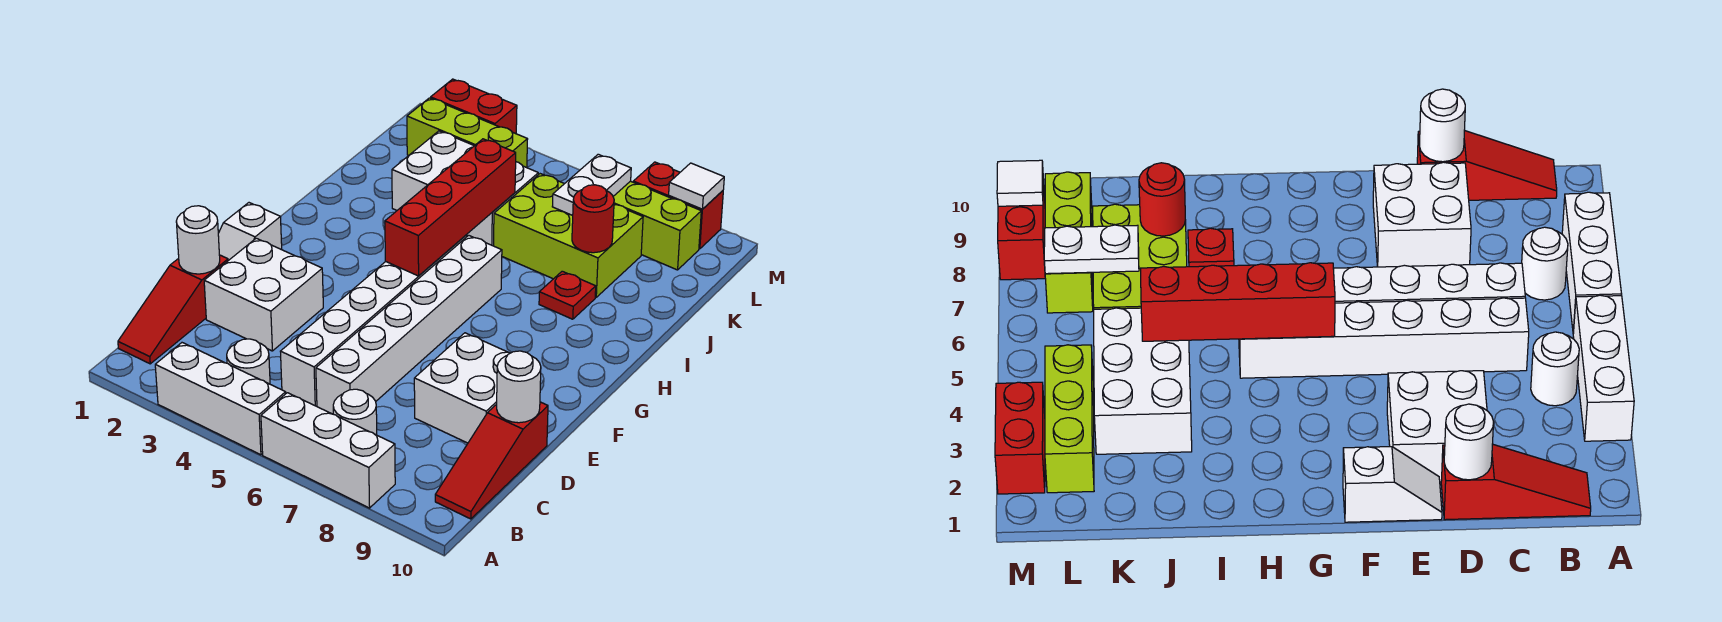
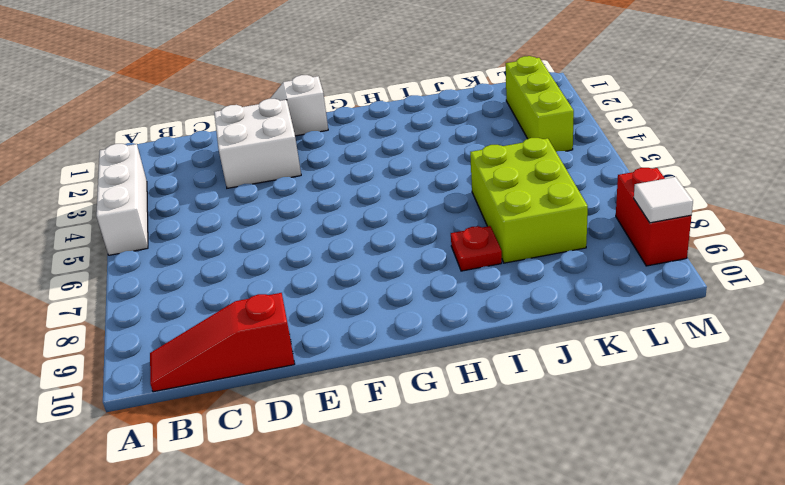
none -> white 1x3 brick [261,393,395,508]
none -> red 1x3 slope [118,255,228,364]
none -> white 1x1 round brick [227,339,270,384]

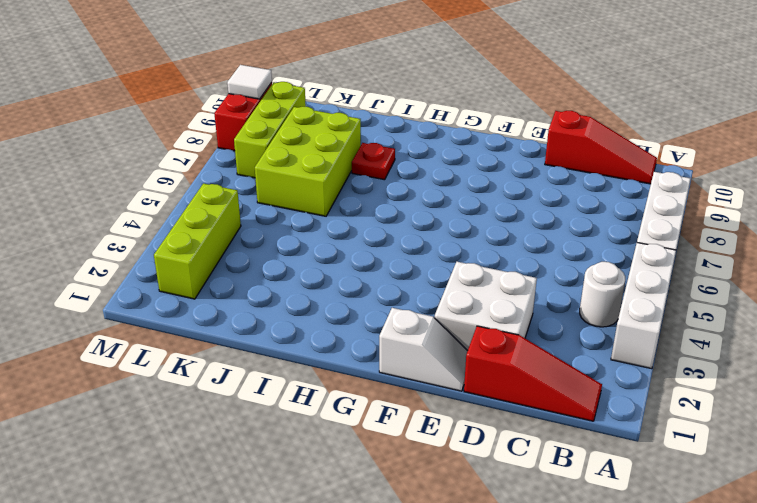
none -> white 1x1 round brick [333,389,377,435]
none -> white 1x6 brick [280,235,467,406]
none -> white 1x6 brick [316,235,502,414]

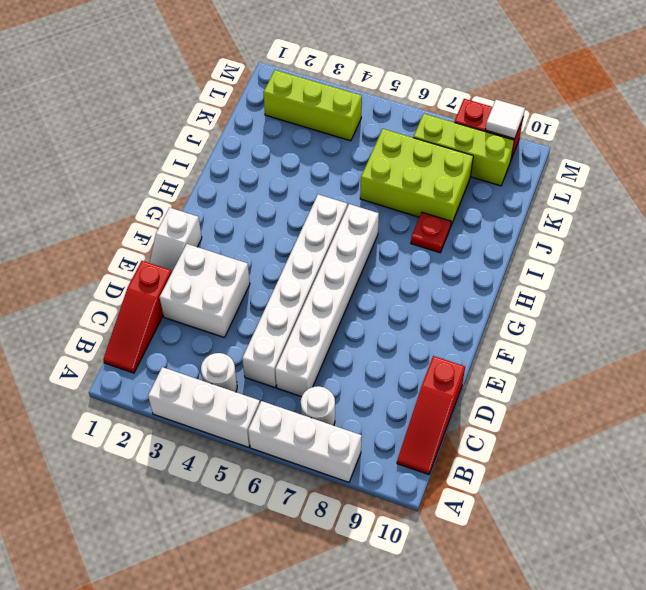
none -> white 2x2 brick [414,333,510,443]
none -> white 2x3 brick [392,131,538,246]
none -> red 1x2 brick [431,79,517,134]

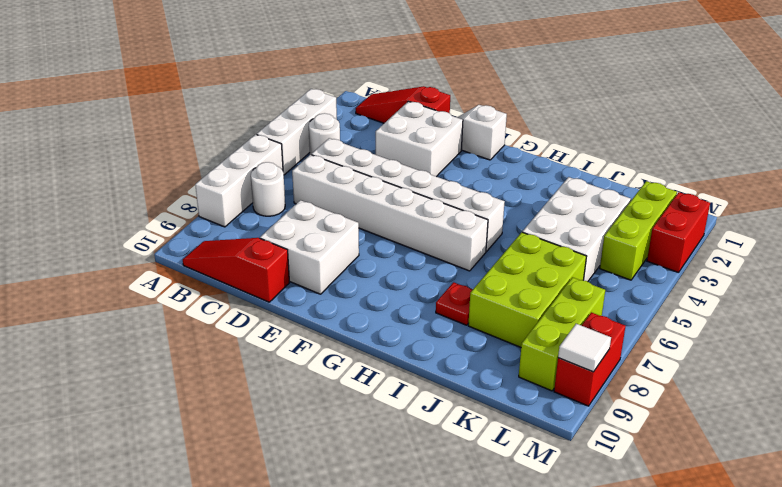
none -> white 1x1 round brick [176,206,220,274]
none -> white 1x1 round brick [497,351,541,423]
none -> red 1x4 brick [385,139,516,276]

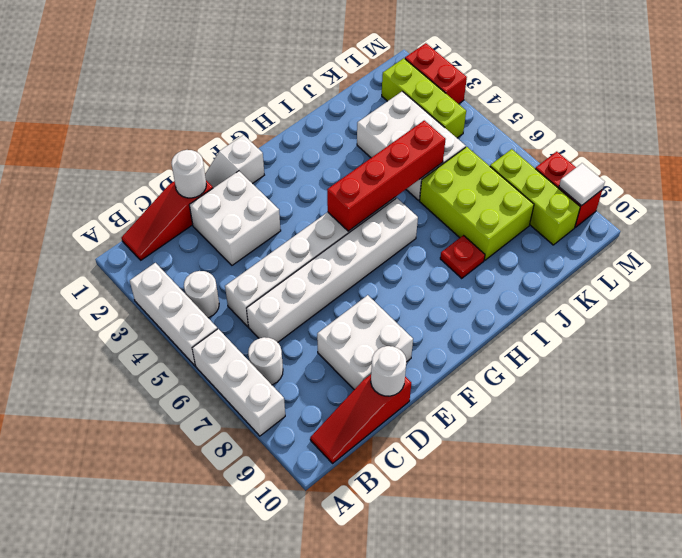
none -> red 1x1 round brick [572,185,614,253]
none -> white 1x2 plate [552,154,631,216]

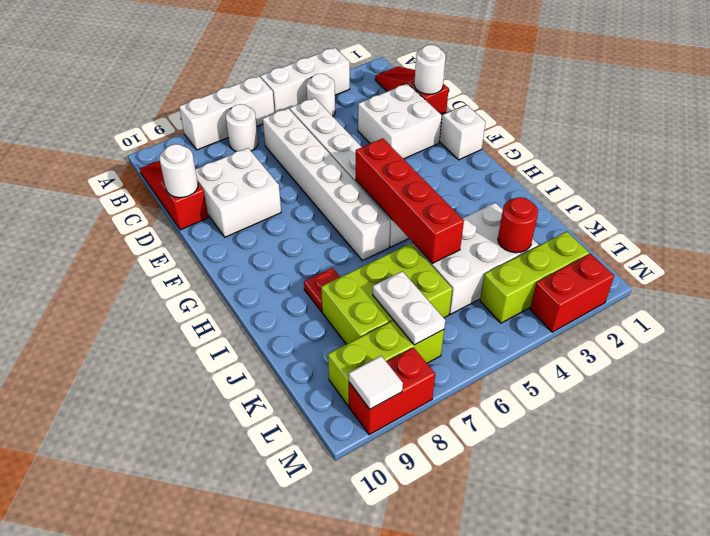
red 1x1 round brick [498,197,538,253] -> red 1x1 round brick moved to [572,185,614,253]

